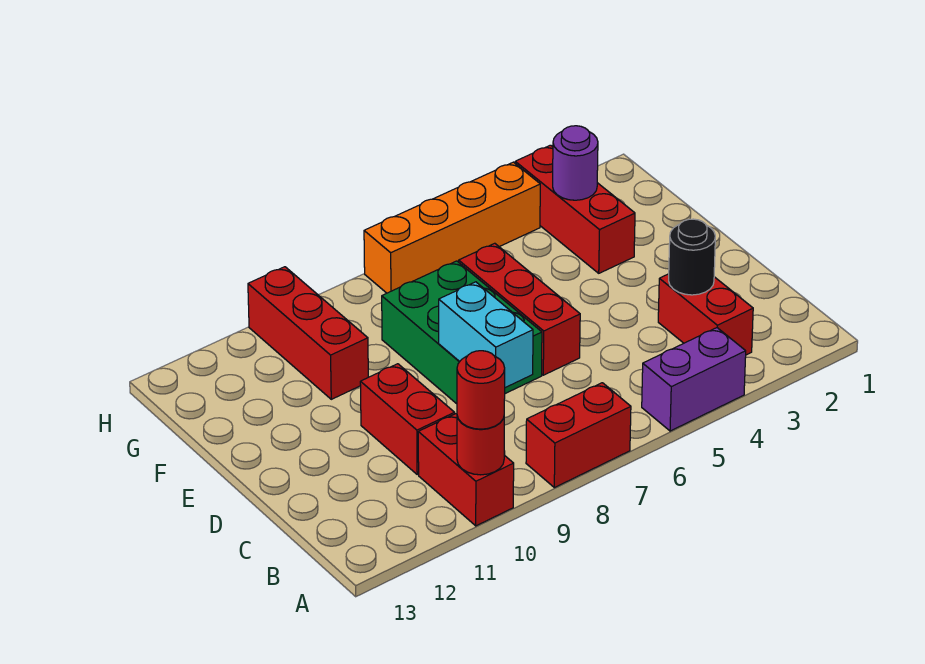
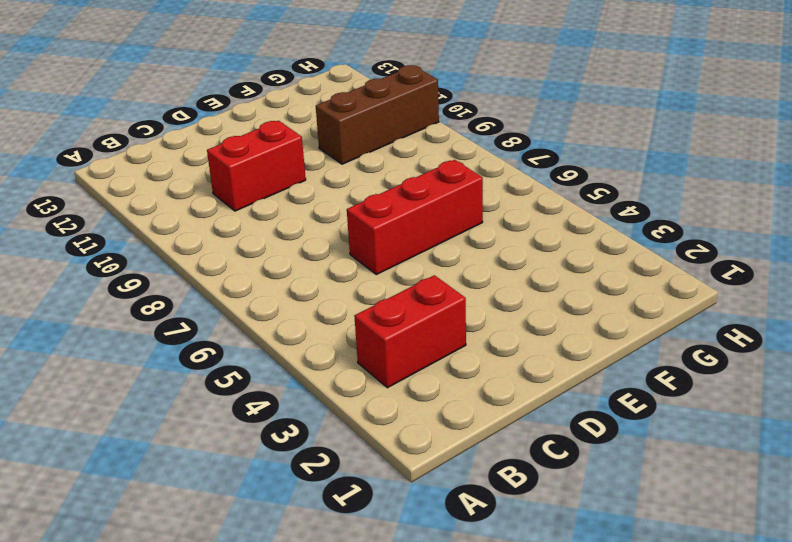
brown 1x3 brick [316,65,439,164] -> red 1x3 brick [248,267,368,399]
none -> purple 1x2 brick [642,328,746,431]
none -> red 1x2 brick [526,383,631,488]
none -> red 1x2 brick [418,414,514,526]

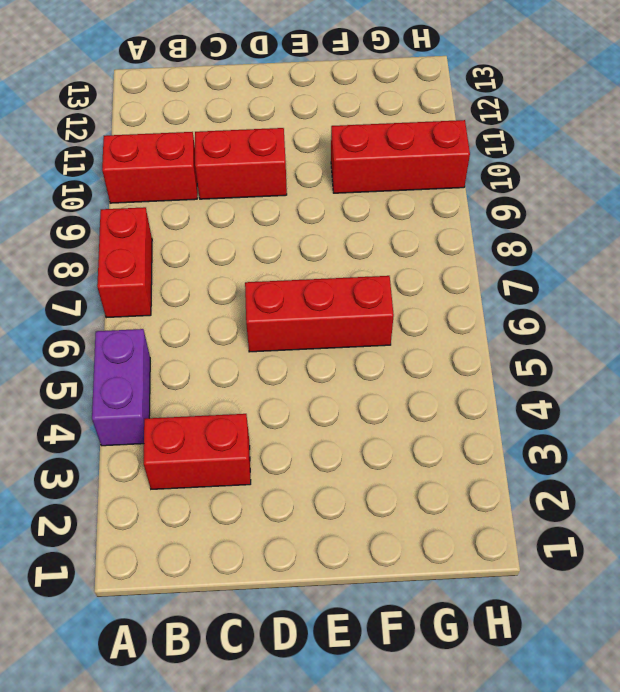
none -> green 2x3 brick [382,261,542,404]
none -> red 1x3 brick [515,145,635,273]
none -> orange 1x4 brick [364,162,540,293]

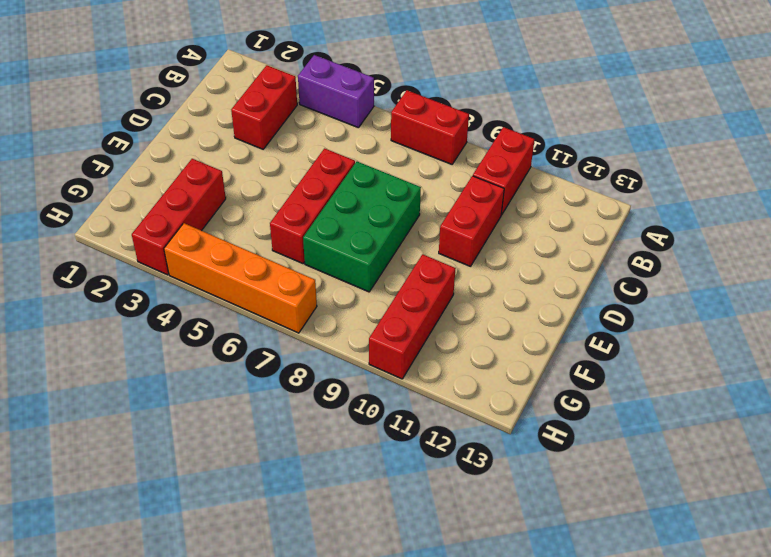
none -> red 1x1 round brick [457,416,504,475]
none -> black 1x1 round brick [669,219,715,295]
none -> cyan 1x2 brick [439,282,533,388]

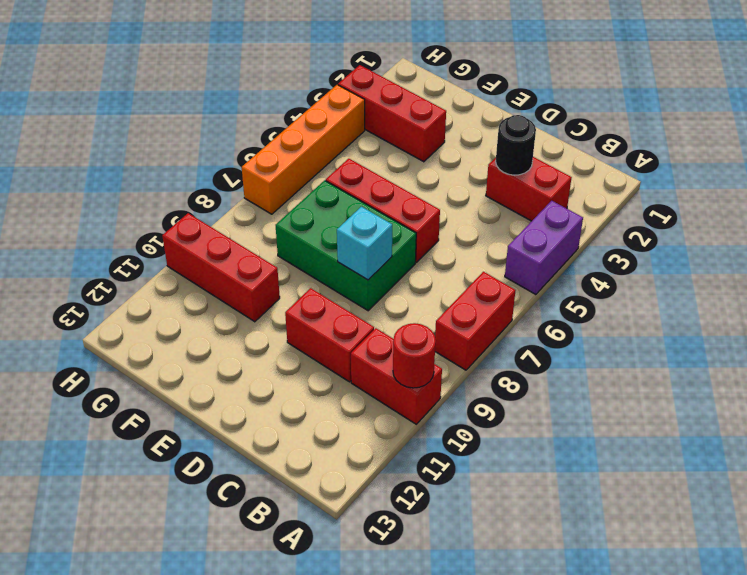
cyan 1x1 brick [337,207,392,280] -> cyan 1x2 brick [439,282,533,388]
none -> purple 1x1 round brick [553,126,598,200]
none -> red 1x1 round brick [457,351,505,429]

